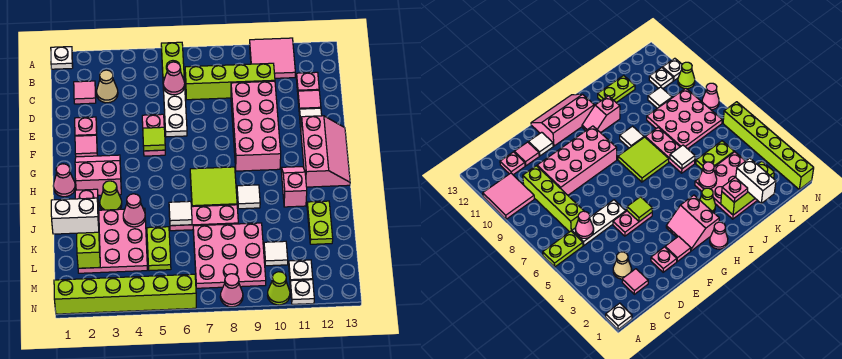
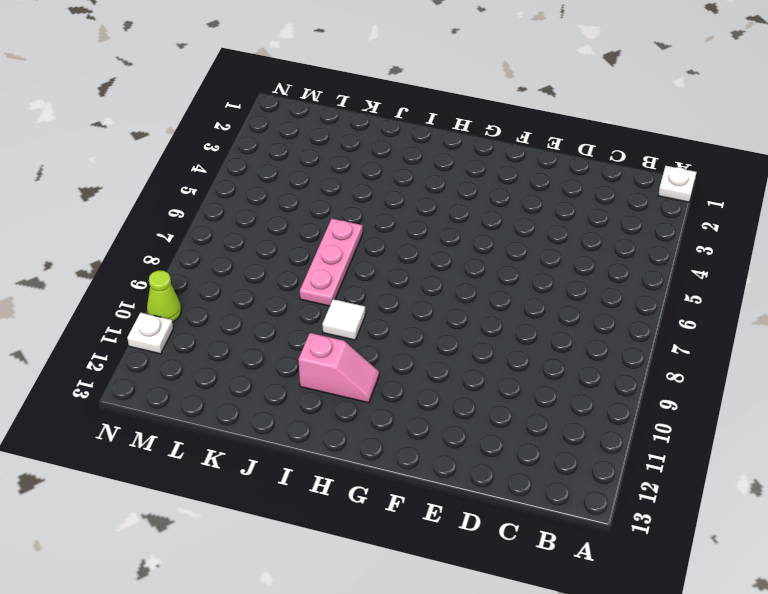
none -> lime 1x2 plate [161,42,184,78]
none -> pink 2x2 tile [249,38,295,78]
none -> pink 1x1 tile [74,81,96,104]
none -> tan 1x1 cone [97,70,118,103]

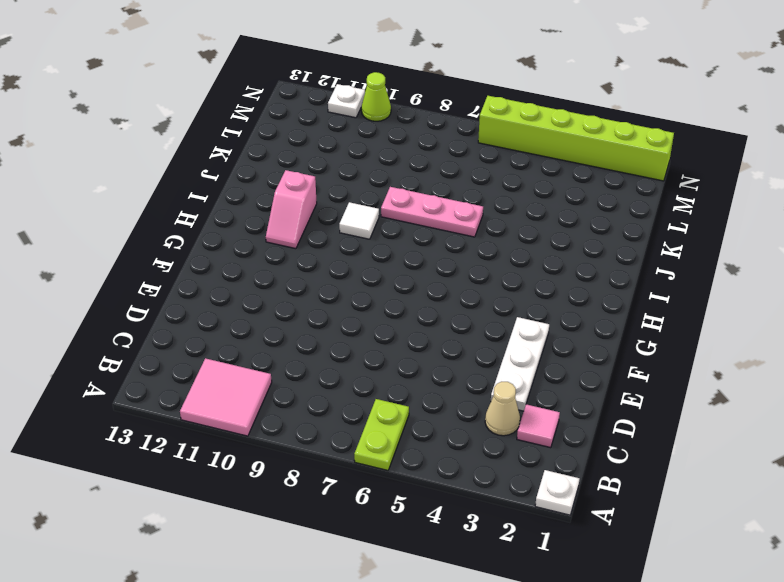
white 1x3 plate [491,317,549,411] -> white 1x3 plate moved to [163,78,187,137]
none -> lime 1x4 brick [185,63,275,100]
none -> pink 1x1 plate [296,72,319,92]
none -> pink 2x4 brick [231,81,281,171]
none -> pink 1x1 tile [298,90,321,112]

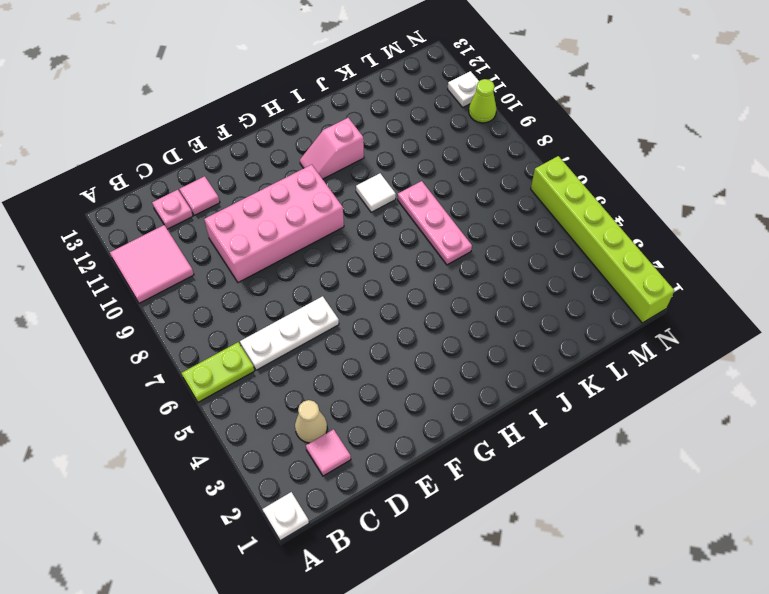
none -> lime 1x4 brick [185,63,275,100]
none -> pink 1x1 plate [75,117,97,136]
none -> pink 1x2 plate [142,114,165,156]
none -> white 1x1 tile [299,108,322,128]

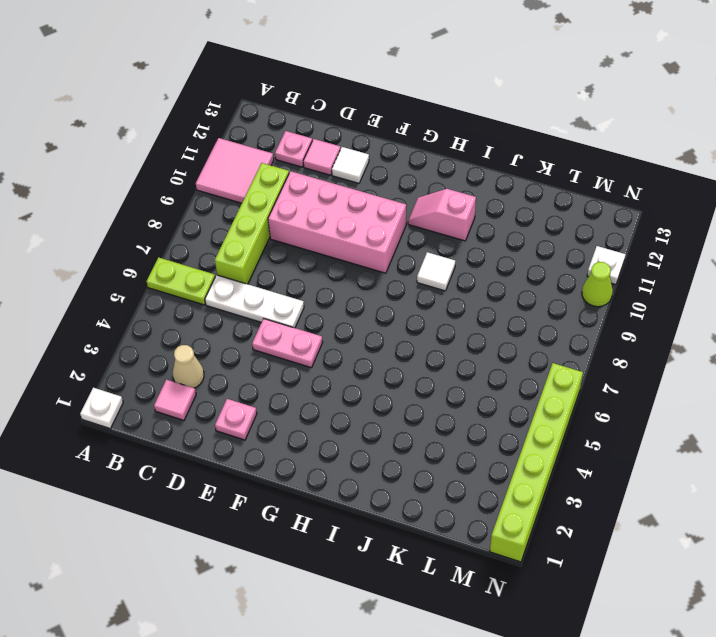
none -> pink 1x1 tile [75,135,97,157]
none -> pink 2x3 slope [301,116,350,187]
none -> pink 2x2 slope [75,155,121,195]
none -> pink 1x1 cone [53,164,75,197]

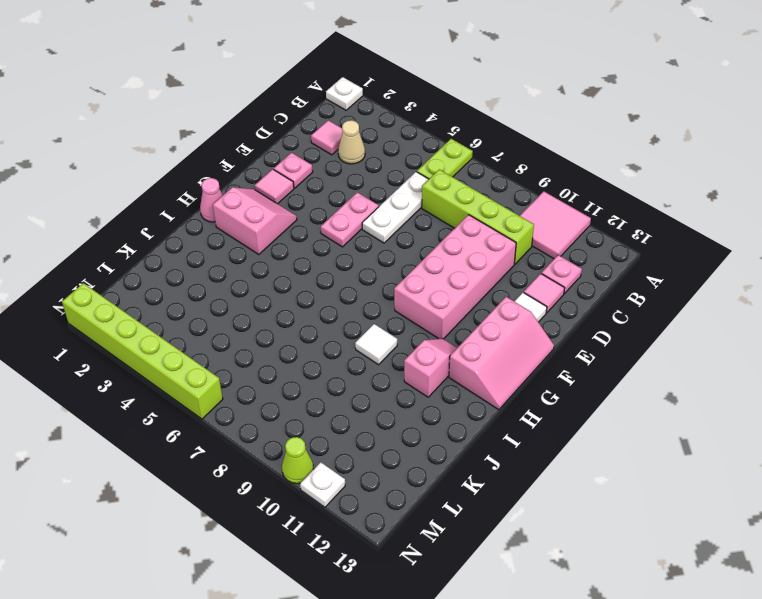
none -> lime 2x2 tile [190,167,237,207]
none -> lime 1x1 cone [100,181,122,210]
none -> pink 3x3 plate [78,208,147,273]
none -> pink 1x3 plate [169,205,238,231]

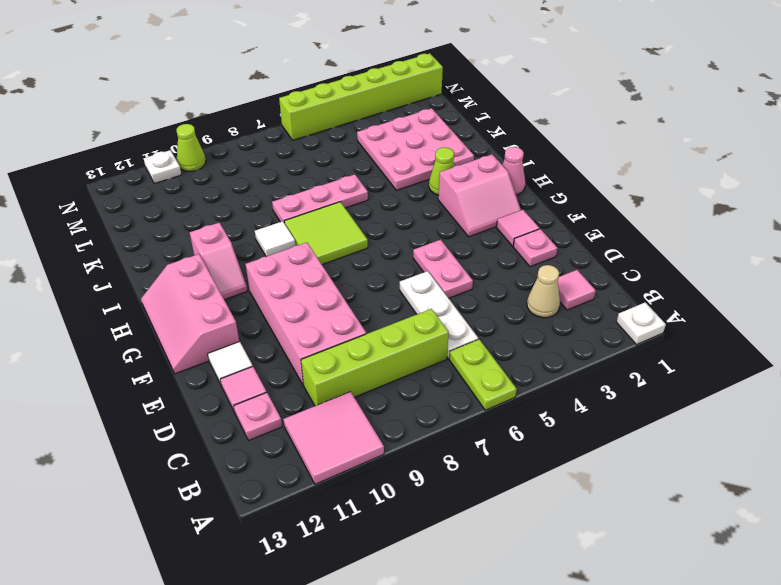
none -> lime 1x2 plate [307,201,333,244]
none -> lime 1x2 plate [147,227,171,271]
none -> pink 3x3 plate [193,223,266,288]
none -> white 1x1 tile [264,241,288,266]

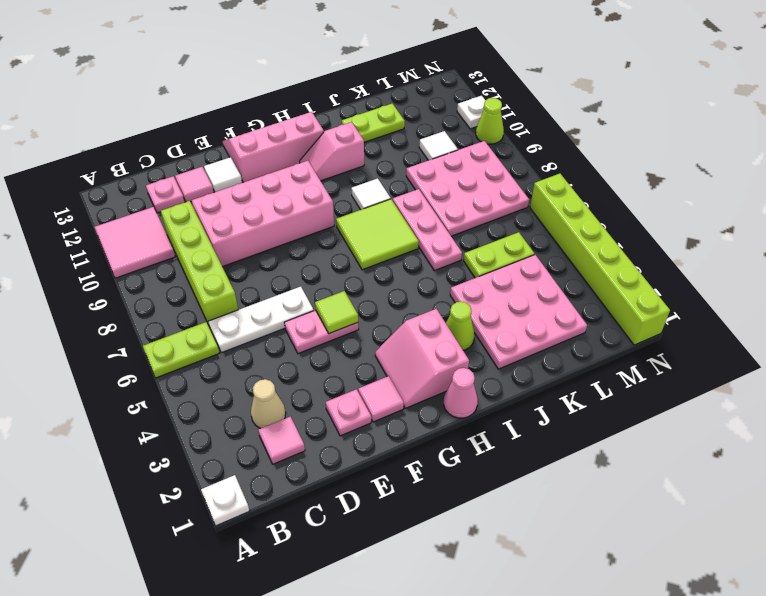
none -> white 1x1 plate [289,260,313,281]
none -> pink 1x1 cone [220,274,243,307]
none -> pink 1x1 cone [163,62,185,95]
none -> lime 1x3 brick [76,206,100,268]

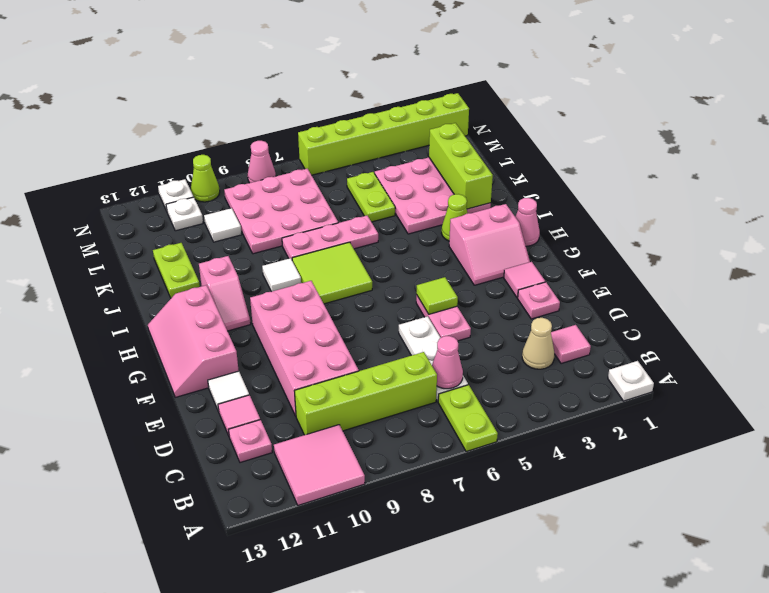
none -> pink 1x1 cone [123,194,145,227]
none -> white 1x1 tile [169,201,192,226]
none -> pink 1x1 plate [75,189,98,200]
none -> white 1x2 brick [51,198,99,234]

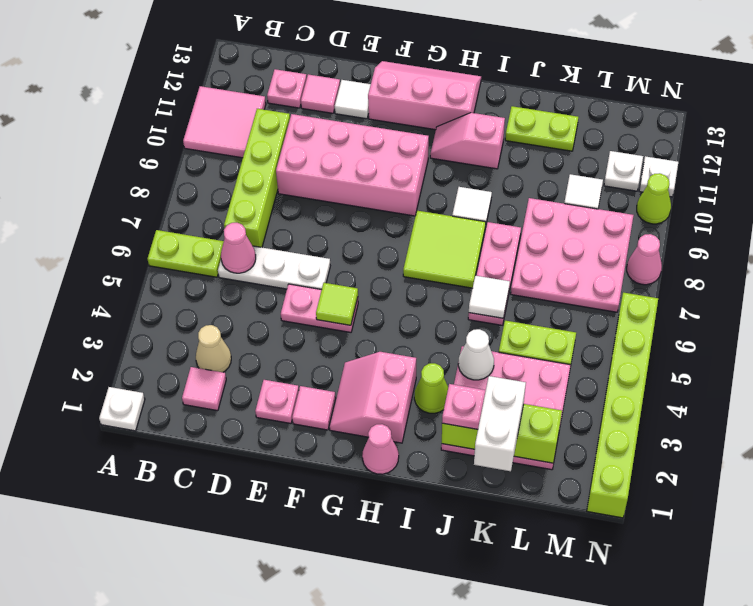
white 1x1 cone [458,329,494,380] -> pink 1x1 cone [123,194,145,227]

